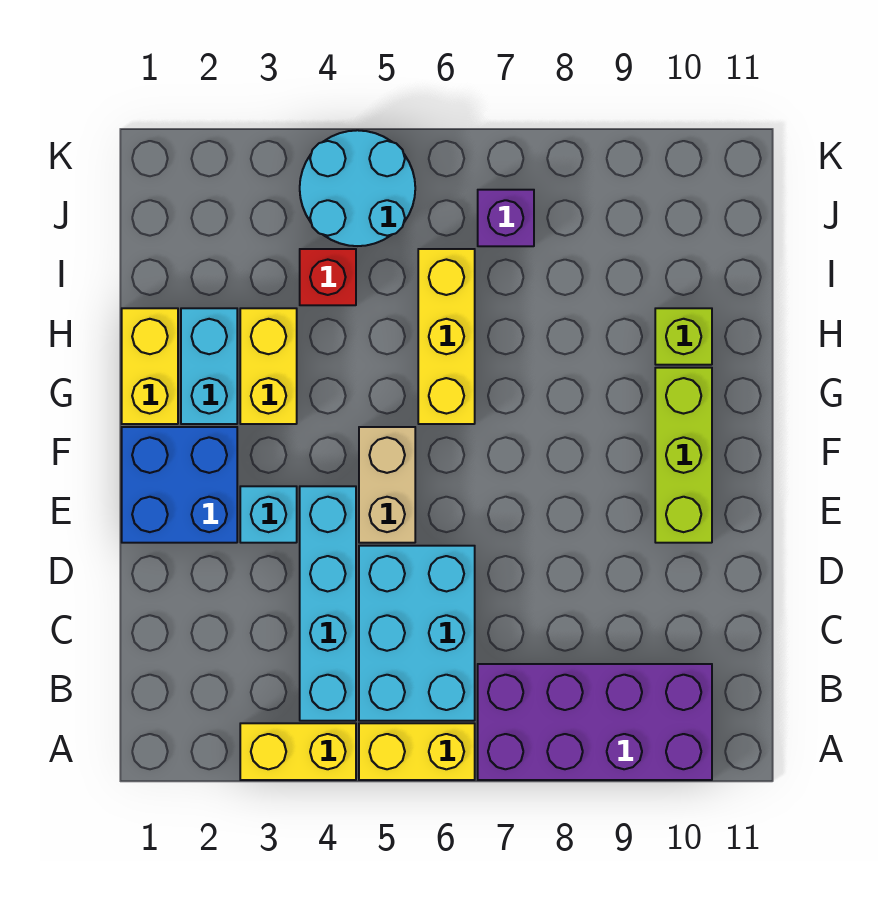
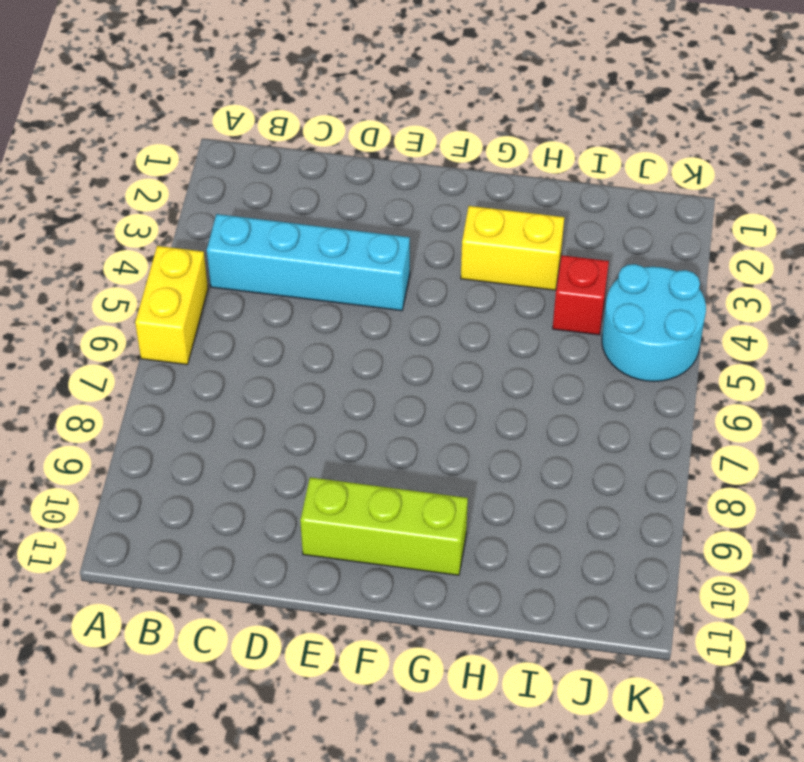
none -> yellow 1x2 brick [240,723,356,780]
none -> purple 2x4 brick [478,664,712,780]
none -> cyan 2x3 brick [359,546,475,721]

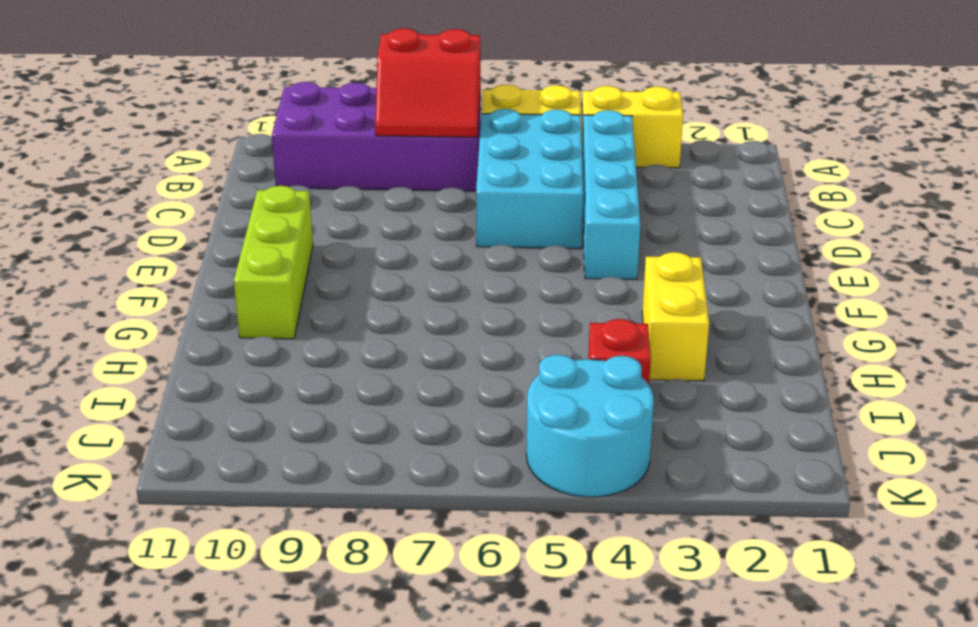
red 2x2 slope [375,28,481,137] -> none
none -> blue 2x2 brick [122,427,237,543]
none -> cyan 1x1 brick [240,486,297,543]
none -> tan 1x2 brick [359,427,415,543]

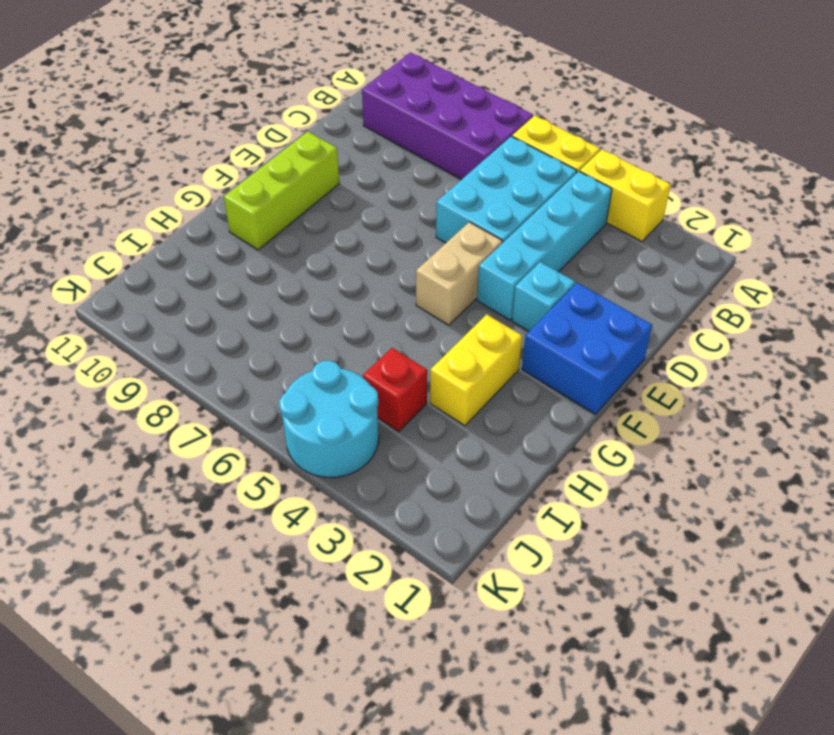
none -> yellow 1x2 brick [122,308,178,424]
none -> cyan 1x2 brick [181,308,237,424]
none -> yellow 1x3 brick [418,249,475,424]

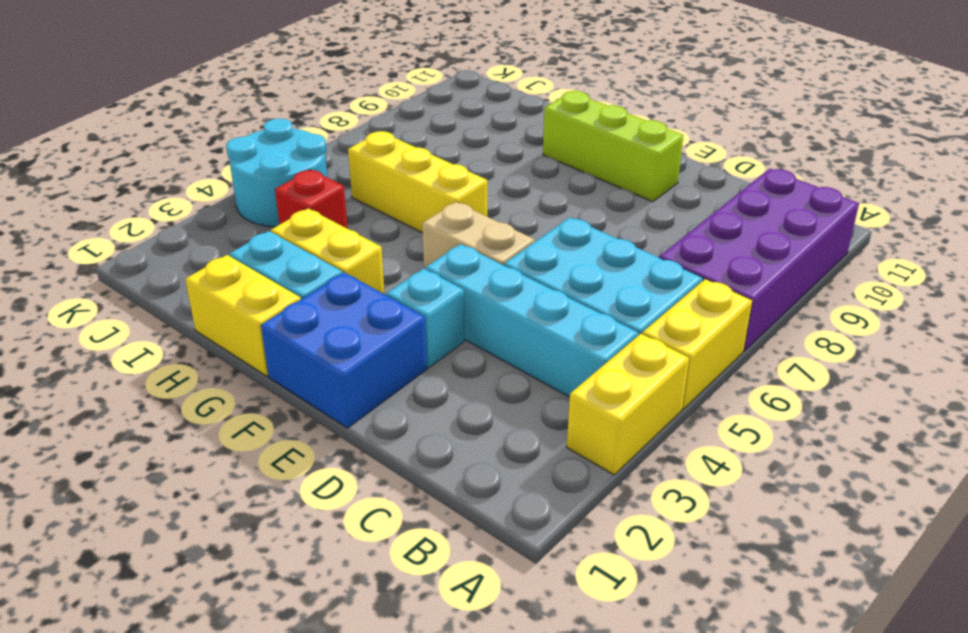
none -> lime 1x1 brick [655,308,712,365]
none -> purple 1x1 brick [478,190,534,246]

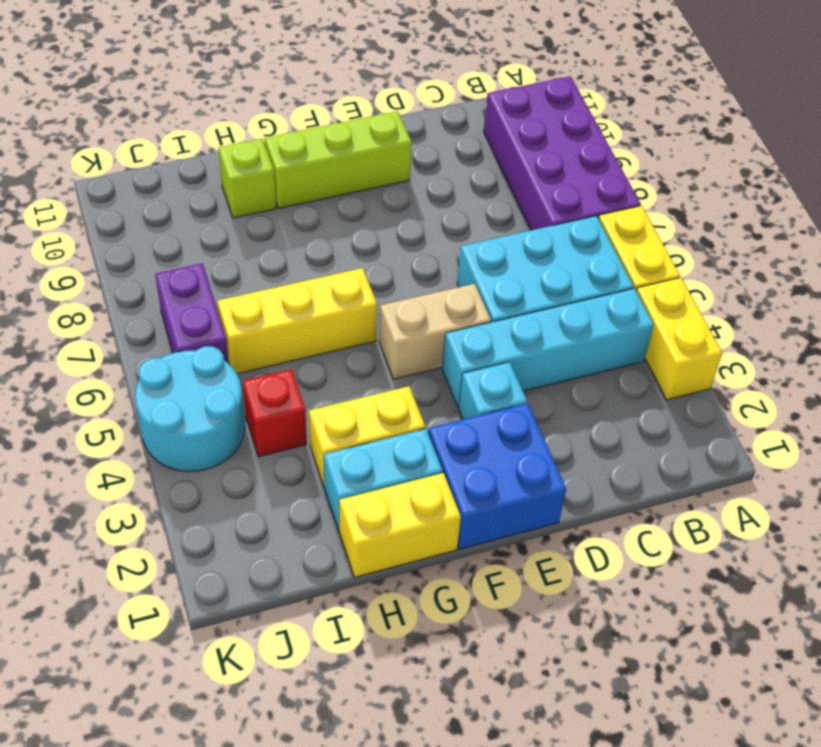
purple 1x2 brick [155,263,229,363] -> purple 1x1 brick [478,190,534,246]

